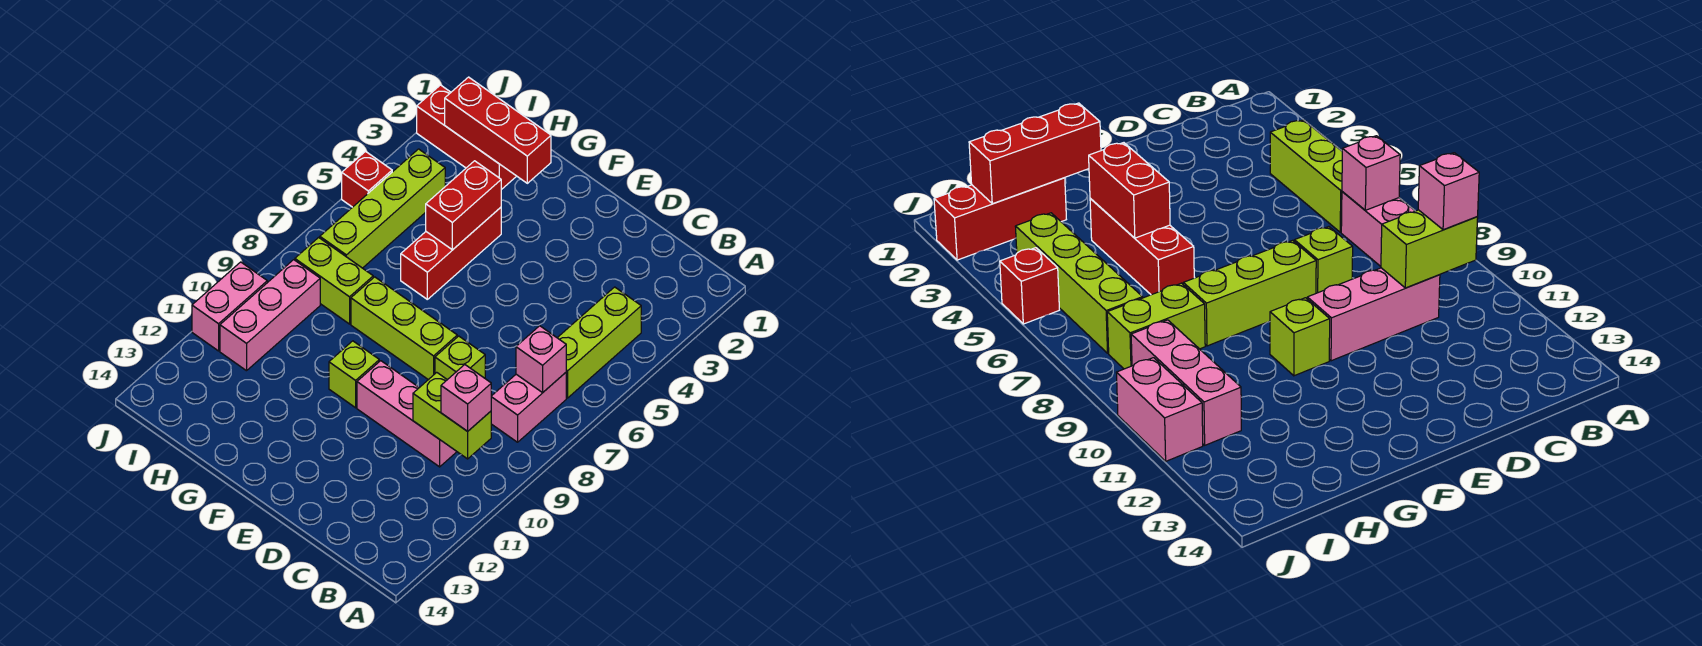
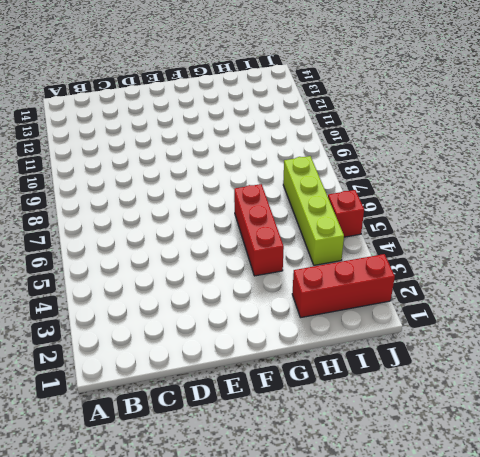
none -> lime 1x3 brick [557,287,641,398]
none -> pink 1x2 brick [491,373,566,442]
none -> pink 1x3 brick [357,361,457,467]

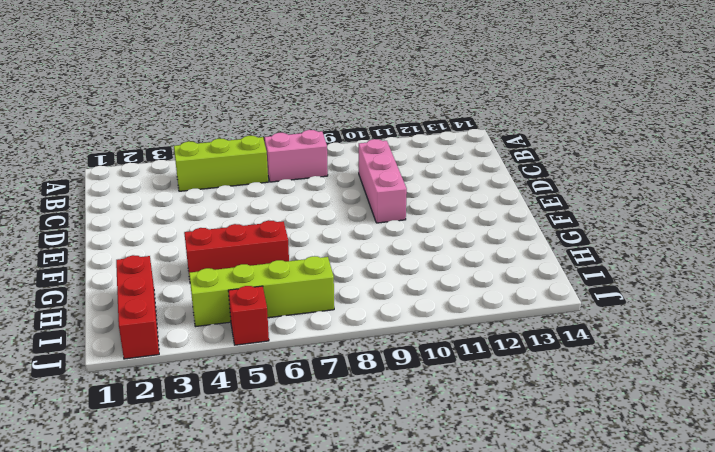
none -> lime 1x1 brick [435,336,485,380]
none -> lime 1x3 brick [351,277,457,380]
none -> lime 1x1 brick [329,341,379,408]

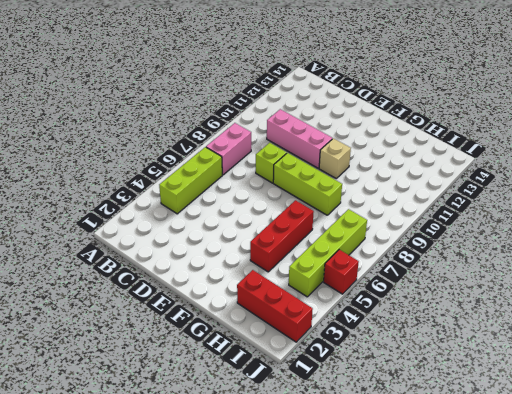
tan 1x1 brick [319,138,351,178] -> lime 1x1 brick [329,341,379,408]
none -> lime 1x2 brick [295,237,373,324]
none -> pink 1x3 brick [220,260,320,371]
none -> pink 1x2 brick [192,262,267,351]

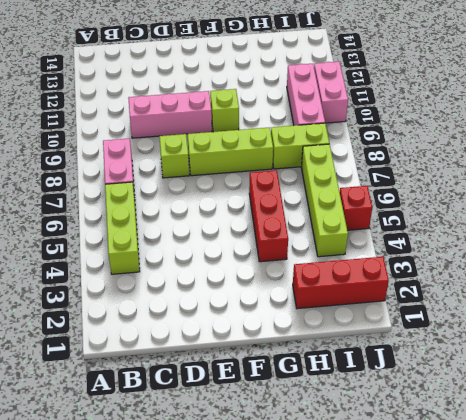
none -> pink 1x1 brick [516,326,566,393]
none -> lime 1x2 brick [413,372,491,459]
none -> red 1x3 brick [445,77,551,183]

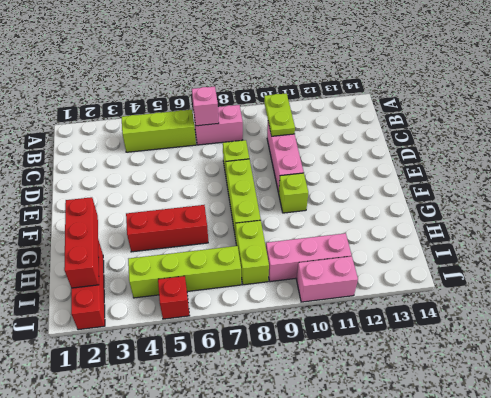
lime 1x2 plate [264,93,295,136] -> lime 1x2 brick [413,372,491,459]
none -> red 1x2 brick [426,161,501,250]
none -> pink 1x1 brick [441,365,491,431]

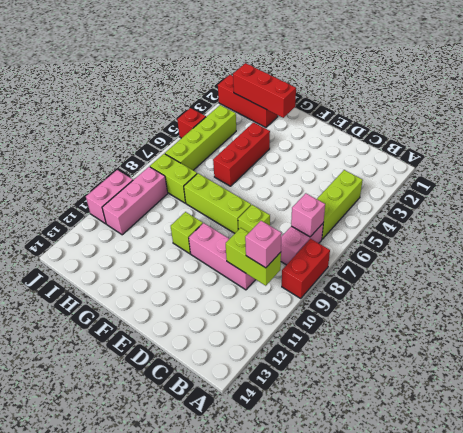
red 1x2 brick [282,239,330,298] -> red 1x2 brick moved to [426,161,501,250]

